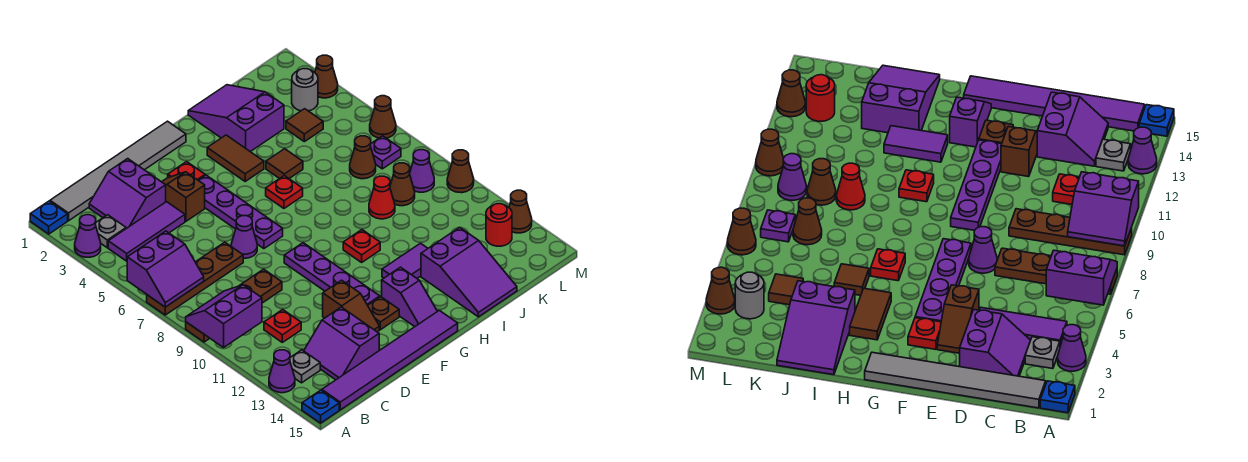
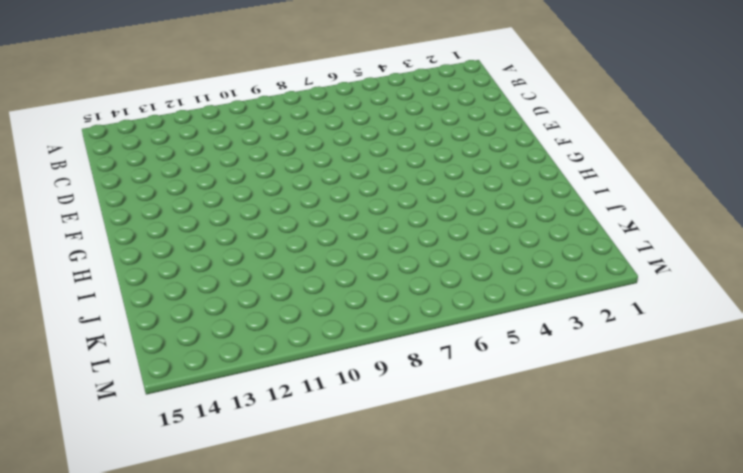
none -> blue 1x1 plate [30,201,68,234]
none -> purple 1x1 cone [75,215,101,257]
none -> brown 1x4 plate [147,242,243,315]
none -> brown 1x4 plate [186,269,282,342]

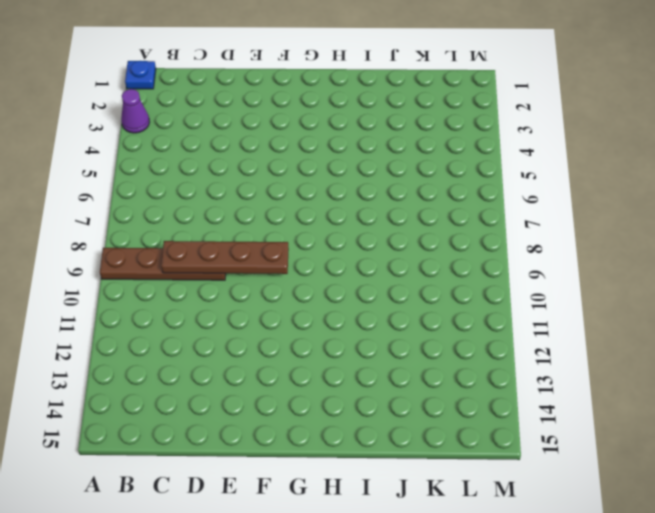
brown 1x4 plate [161,241,289,274] -> brown 1x4 plate moved to [147,242,243,315]
none -> purple 1x1 cone [269,350,295,393]
none -> blue 1x1 plate [302,390,339,423]
none -> grey 1x6 tile [50,121,186,221]
none -> grey 1x1 plate [96,215,126,248]

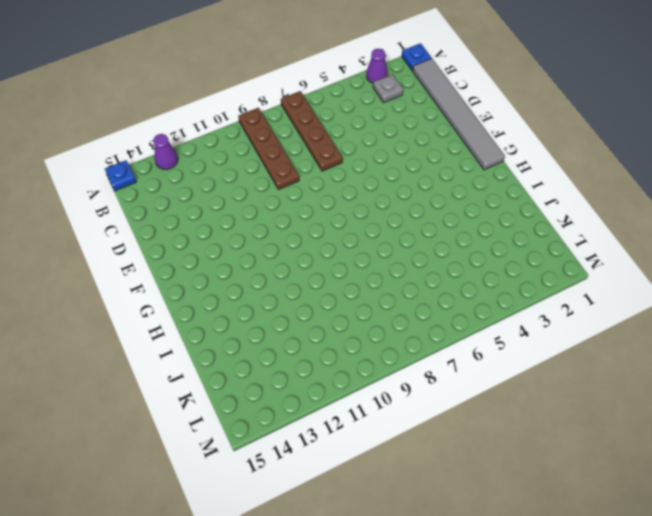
none -> purple 1x3 tile [108,202,185,261]
none -> grey 1x1 plate [290,350,320,383]
none -> purple 1x6 tile [322,310,458,410]
none -> purple 2x2 slope [89,159,166,229]

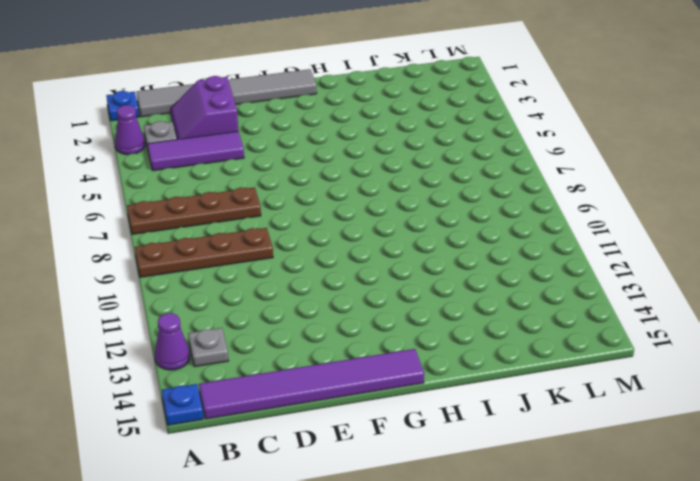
none -> red 1x1 plate [264,310,301,342]
none -> purple 2x2 slope [304,307,379,380]
none -> brown 1x2 slope [162,172,205,221]
none -> purple 1x1 cone [231,216,257,258]

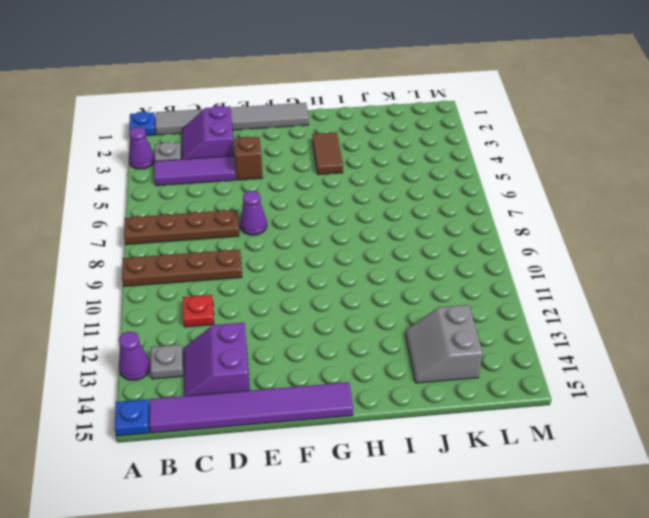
grey 2x2 slope [405,305,483,383] -> purple 2x3 slope [421,227,517,317]
none -> brown 1x2 slope [323,280,379,332]
none -> red 1x1 plate [168,162,205,180]
none -> purple 1x4 plate [198,175,283,249]
none -> purple 1x4 plate [284,243,380,305]

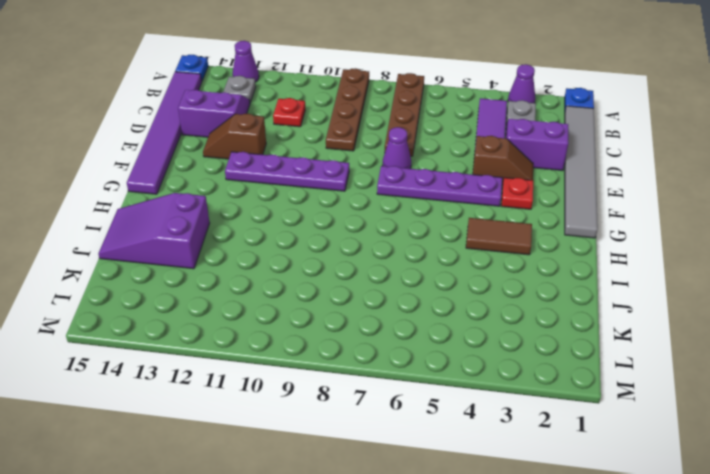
none -> brown 1x1 plate [368,297,399,330]
none -> purple 1x2 slope [382,267,437,327]
none -> red 1x1 plate [266,176,303,208]
none -> red 1x1 plate [343,230,380,262]

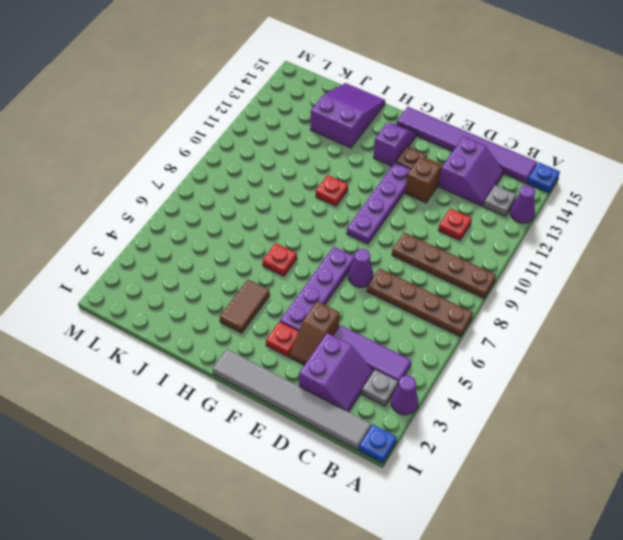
none -> purple 1x2 tile [382,243,428,278]
none -> purple 2x3 slope [188,85,284,152]
none -> brown 1x1 tile [266,149,303,179]
none -> red 1x1 cone [369,176,395,219]

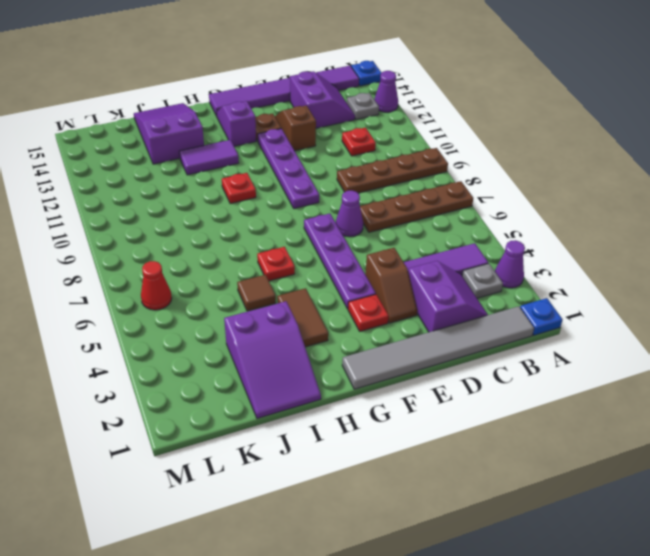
red 1x1 cone [141,261,172,310] -> red 1x1 cone moved to [369,176,395,219]
none -> brown 1x1 tile [286,109,323,142]
none -> brown 1x1 cone [350,136,376,179]
none -> brown 1x1 cone [390,163,415,206]
none -> grey 1x1 round brick [292,69,318,111]

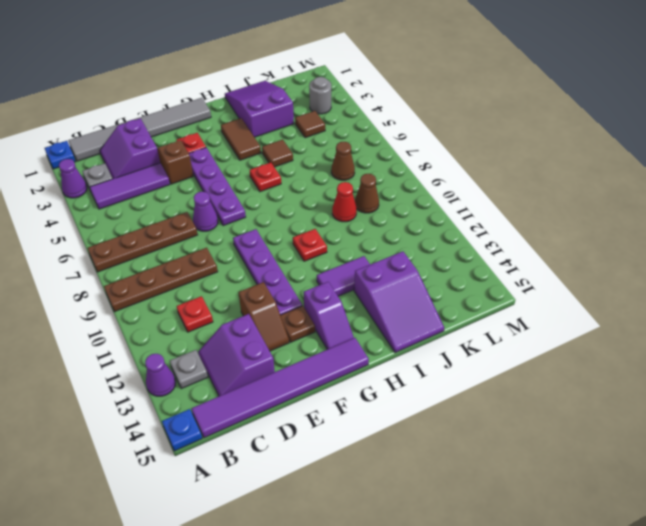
none -> purple 1x1 plate [371,136,401,169]
none -> purple 1x1 cone [410,150,434,192]
none -> red 1x1 round brick [486,204,512,246]
none -> brown 1x1 cone [315,55,338,98]

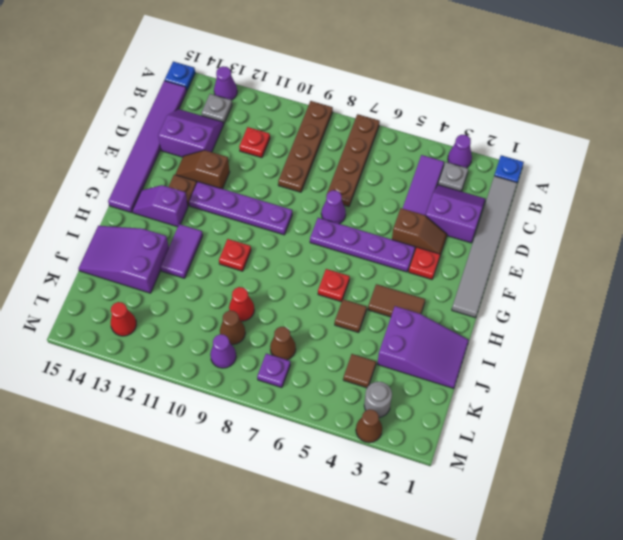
red 1x1 cone [111,302,136,336] -> red 1x1 round brick [486,204,512,246]
none -> brown 1x1 cone [370,96,396,138]
none -> brown 1x1 cone [447,150,474,193]
none -> brown 1x1 cone [509,190,532,233]
none -> purple 2x2 slope [127,231,204,307]

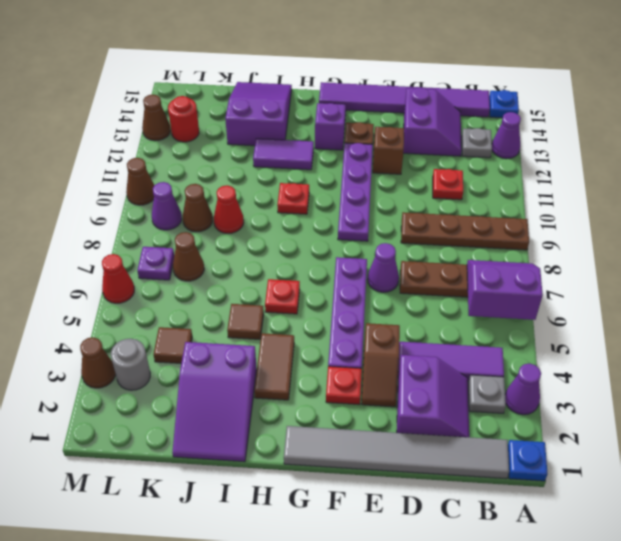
red 1x1 cone [102,254,134,303] -> brown 1x1 cone [370,96,396,138]
none -> purple 2x2 slope [186,285,262,348]

